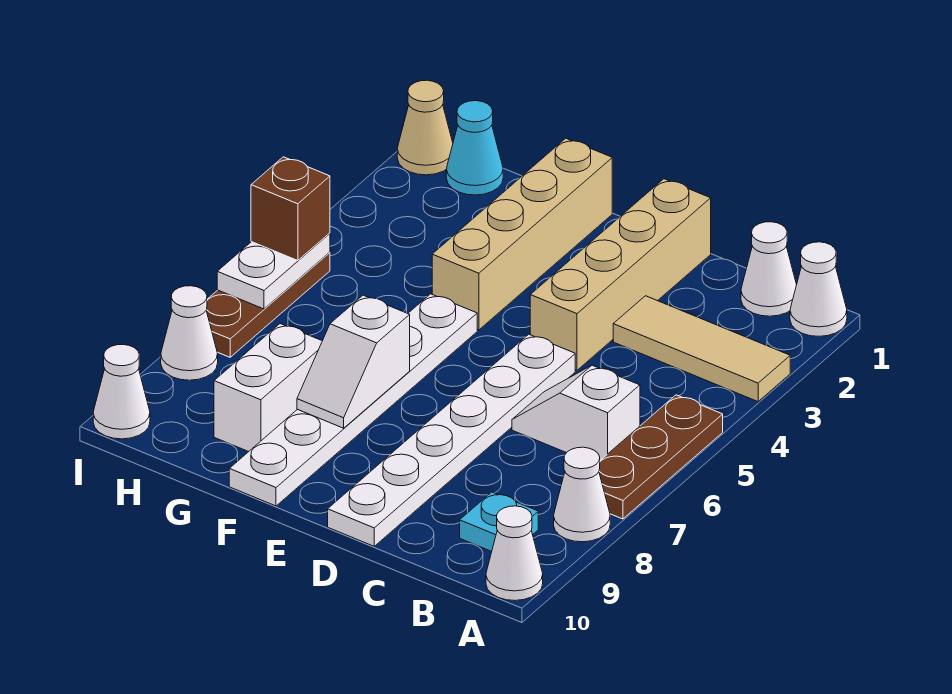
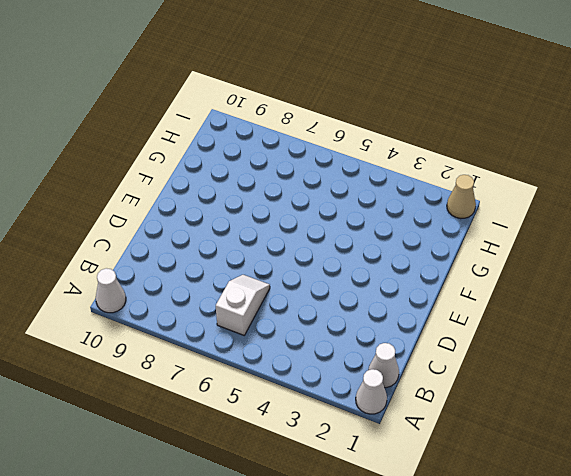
none -> tan 1x3 tile [613,296,790,402]
none -> brown 1x3 plate [599,395,723,519]
none -> white 1x1 cone [554,447,610,542]

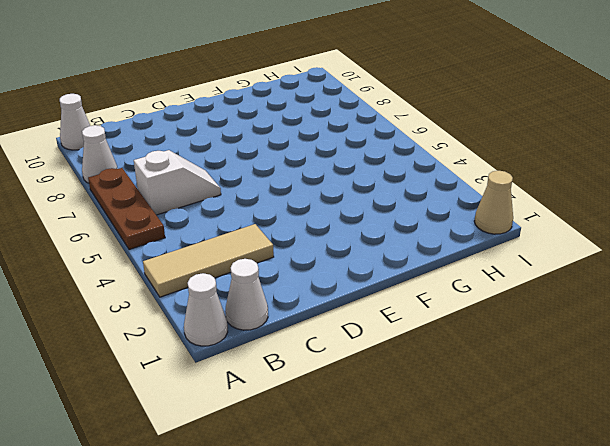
none -> cyan 1x1 plate [460,492,538,552]
none -> tan 1x4 brick [530,179,711,370]
none -> white 1x6 plate [328,334,575,546]

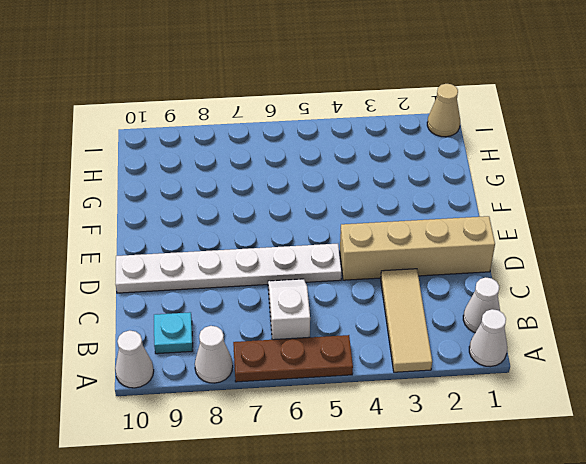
none -> tan 1x4 brick [432,138,612,330]
none -> white 1x6 plate [229,294,477,506]
none -> white 1x2 brick [214,324,322,452]

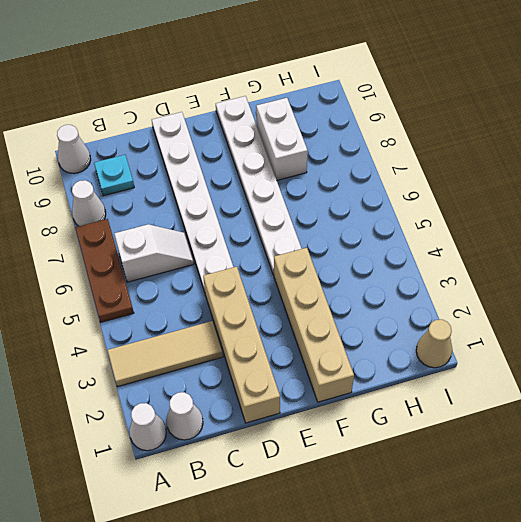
none -> cyan 1x1 cone [446,101,503,195]
none -> brown 1x3 plate [206,252,330,357]
none -> white 1x1 cone [161,286,218,380]

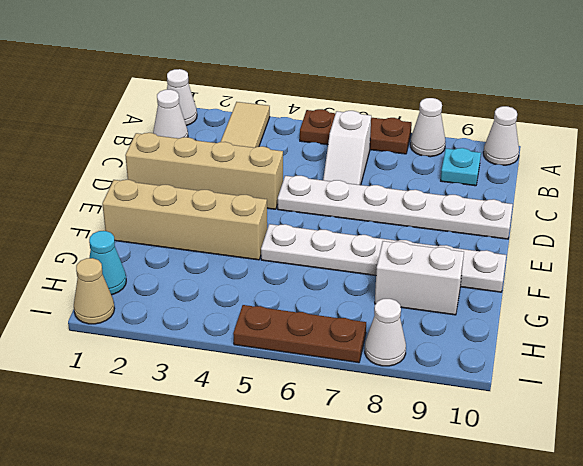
none -> white 1x1 cone [93,345,150,439]
none -> white 1x2 slope [297,295,410,428]
none -> white 1x2 plate [217,233,330,309]

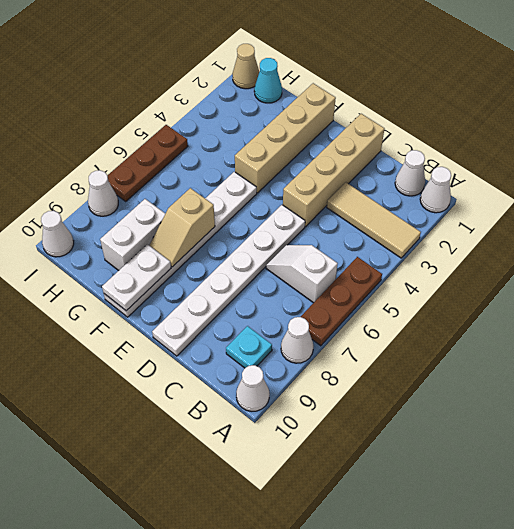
tan 1x2 slope [149,188,215,267] -> white 1x2 slope [297,295,410,428]
white 1x2 plate [102,244,171,311] -> white 1x2 plate moved to [217,233,330,309]
none -> brown 1x1 brick [251,157,330,261]

